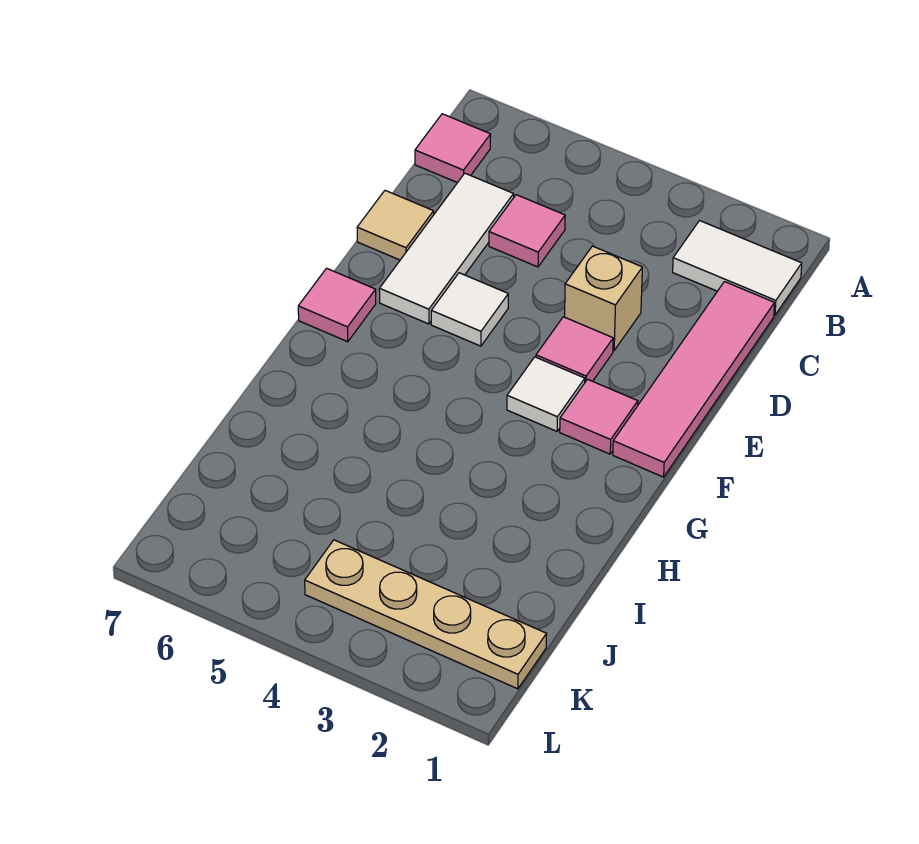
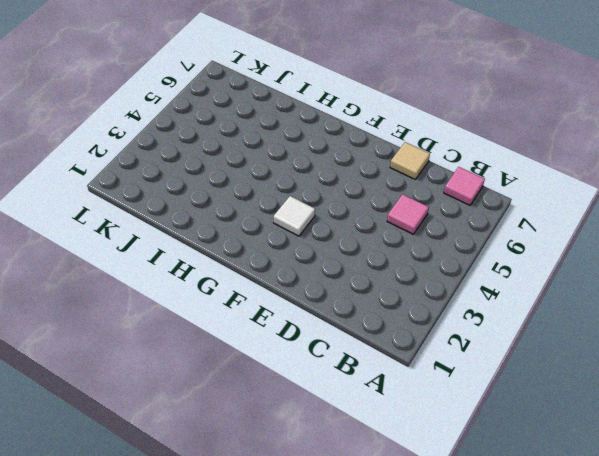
none -> white 1x2 tile [673,221,802,315]
none -> pink 1x4 tile [613,282,775,477]
none -> white 1x3 tile [379,173,514,324]

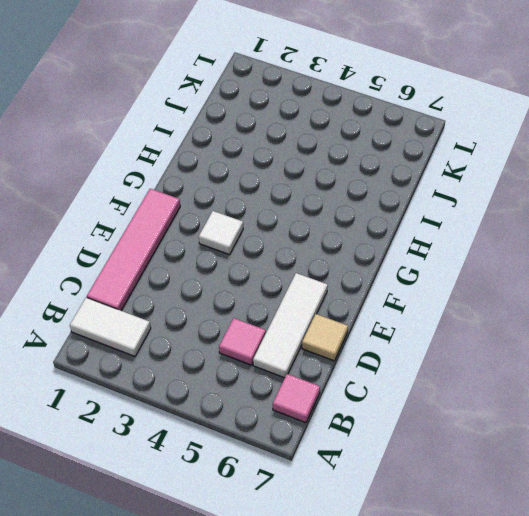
none -> tan 1x1 brick [565,246,642,351]
none -> pink 1x1 tile [536,317,613,382]
none -> white 1x1 tile [431,273,508,346]

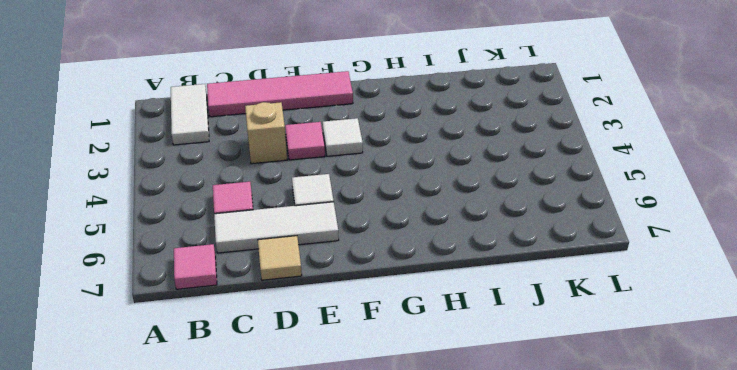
none -> pink 1x1 tile [560,379,638,454]
none -> pink 1x1 tile [298,268,376,342]
none -> tan 1x4 plate [305,540,547,689]

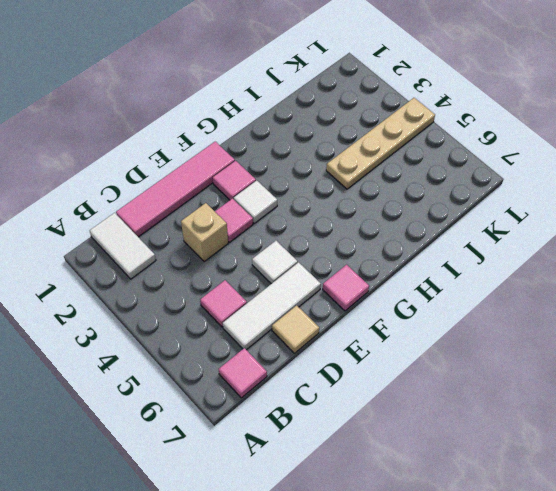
tan 1x4 plate [326,98,435,189] -> tan 1x4 plate turned to [305,540,547,689]

